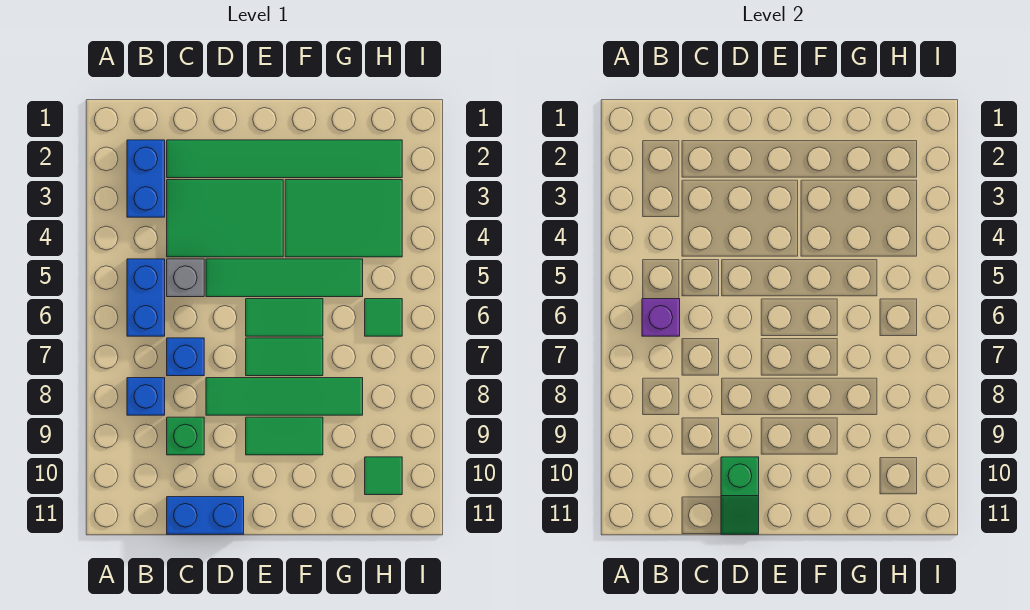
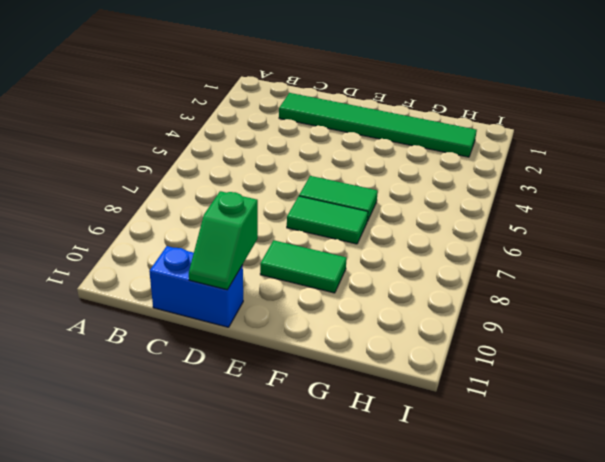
none -> blue 1x2 brick [127,140,165,217]
none -> blue 1x2 brick [127,259,165,336]
none -> blue 1x1 brick [127,378,165,415]

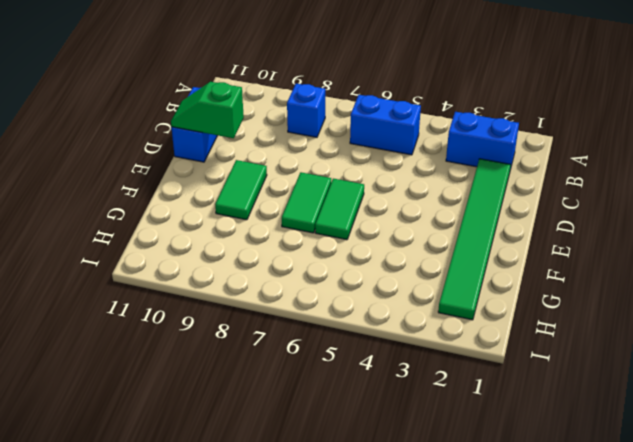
none -> green 2x3 tile [167,180,283,257]
none -> grey 1x1 brick [167,259,204,297]
none -> blue 1x1 brick [167,338,204,376]

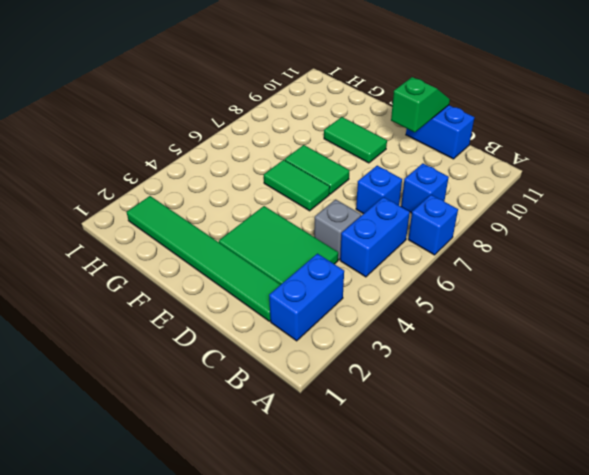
blue 1x1 brick [408,195,458,255] -> none
none -> green 1x1 brick [167,417,204,455]
none -> green 1x4 tile [206,259,363,297]
none -> green 1x4 tile [206,378,363,415]

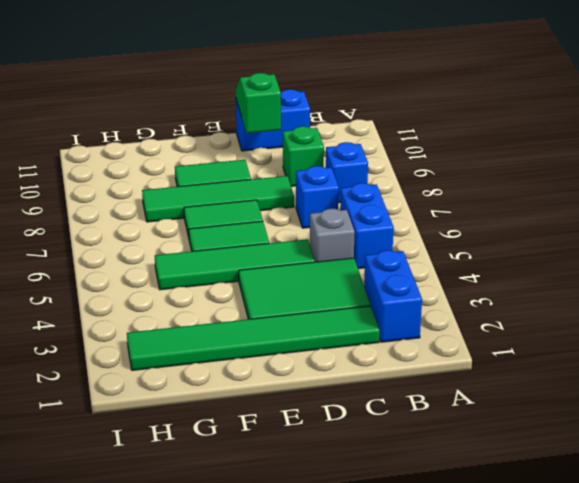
none -> green 2x3 tile [285,180,402,257]
none -> green 1x1 tile [365,299,402,336]
none -> green 1x1 tile [365,457,402,495]

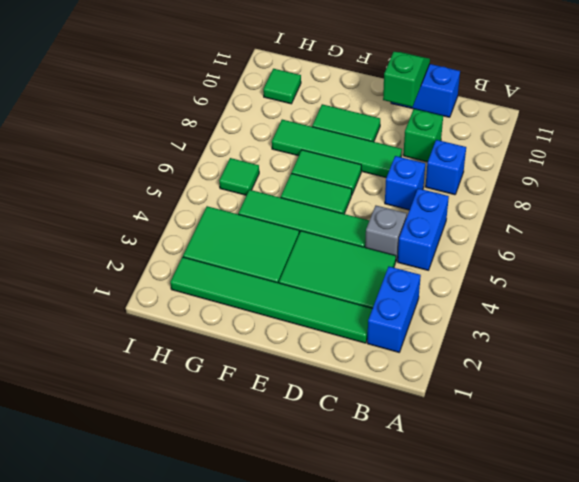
none -> purple 1x1 brick [642,299,680,336]

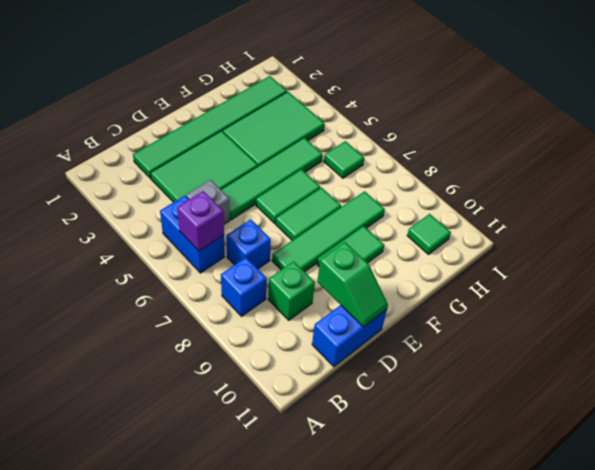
none -> blue 1x2 brick [127,140,165,217]

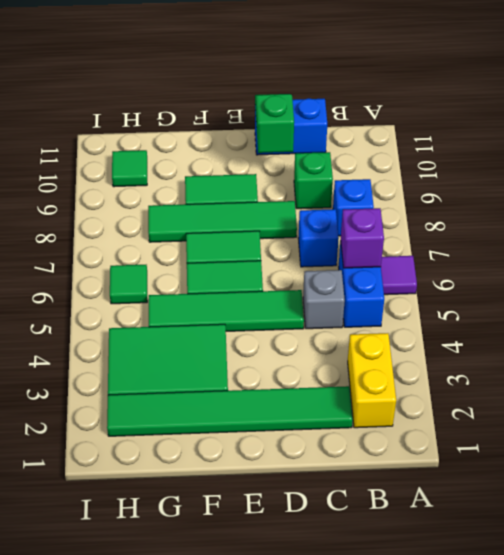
purple 1x1 tile [381,256,417,295] -> none
yellow 1x2 brick [348,333,396,428] -> blue 1x2 brick [127,140,165,217]
none -> green 2x3 tile [167,180,283,257]

